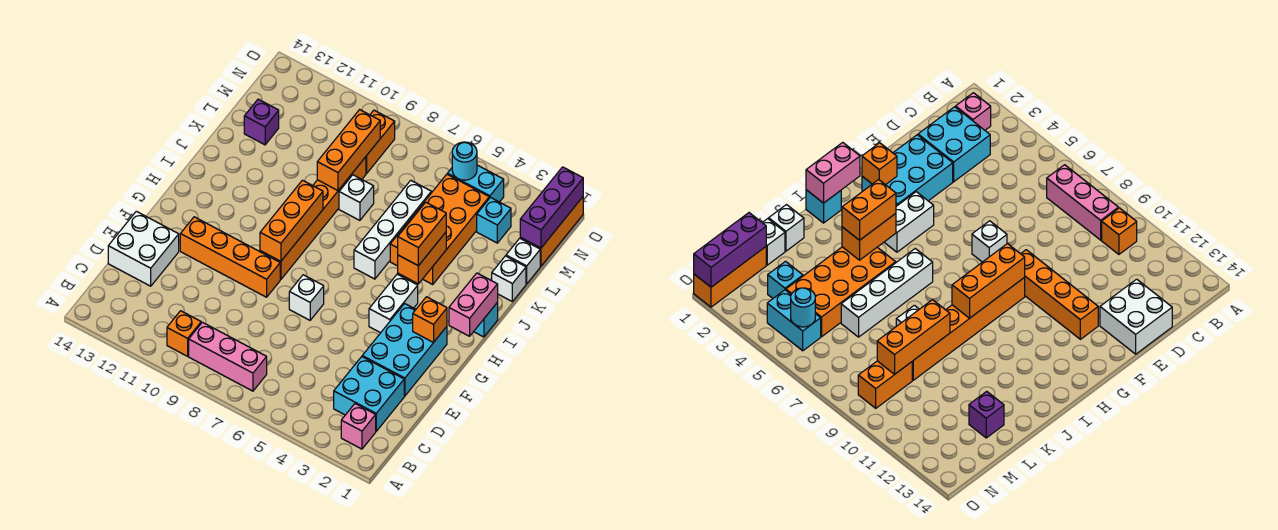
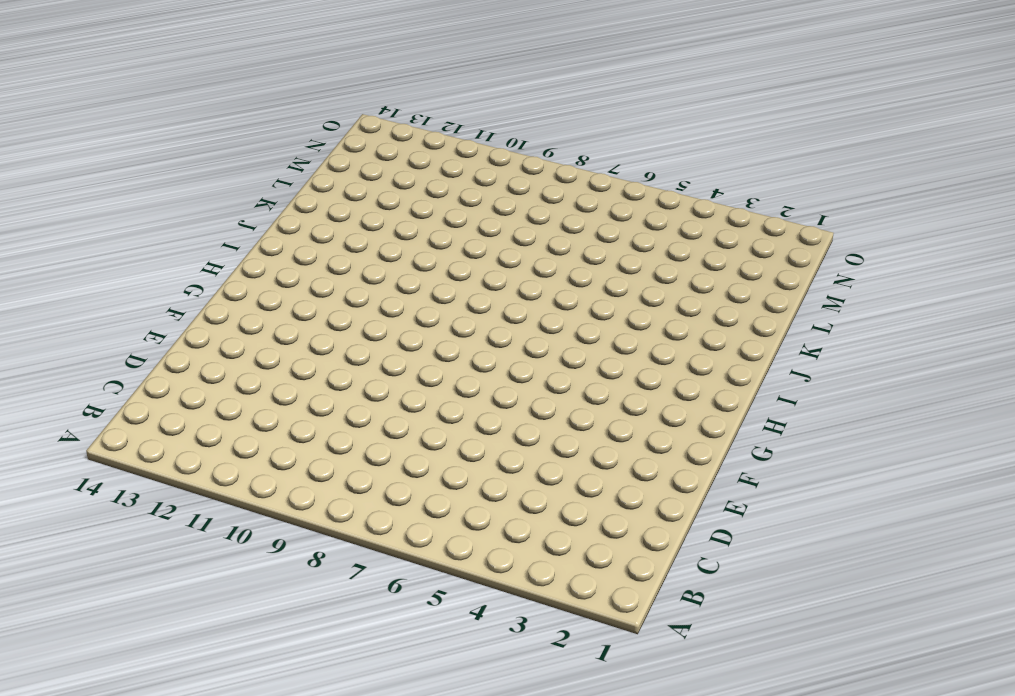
none -> pink 1x1 brick [341,404,376,449]
none -> pink 1x3 brick [189,322,267,391]
none -> orange 1x1 brick [167,311,201,356]

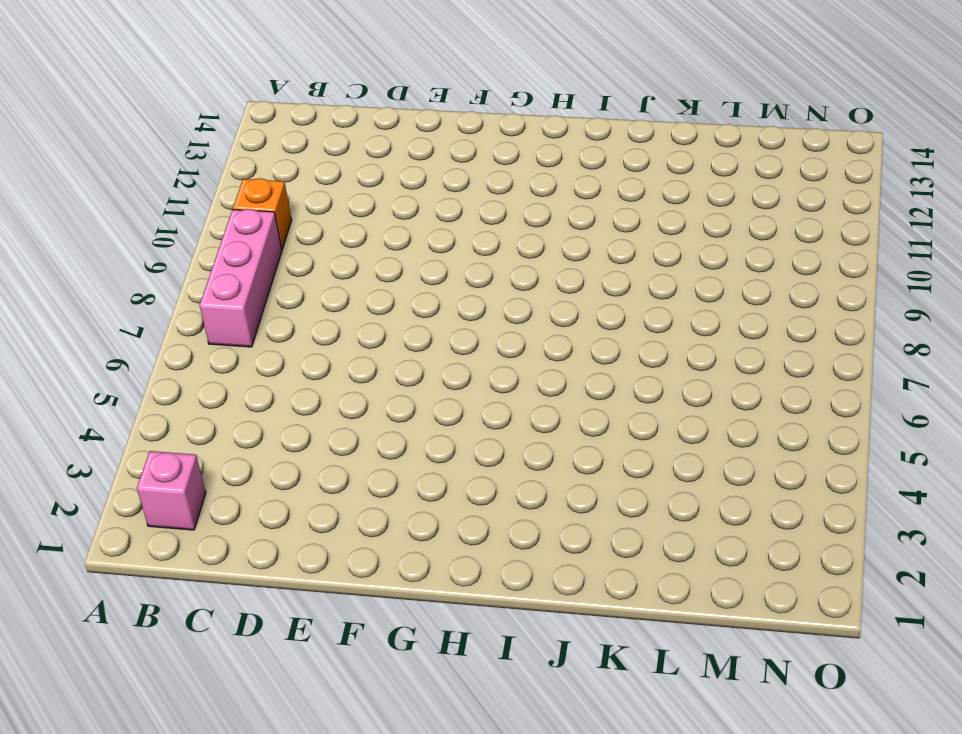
none -> cyan 2x2 brick [334,357,404,431]
none -> white 2x2 brick [108,211,179,286]
none -> cyan 2x3 brick [362,304,447,396]

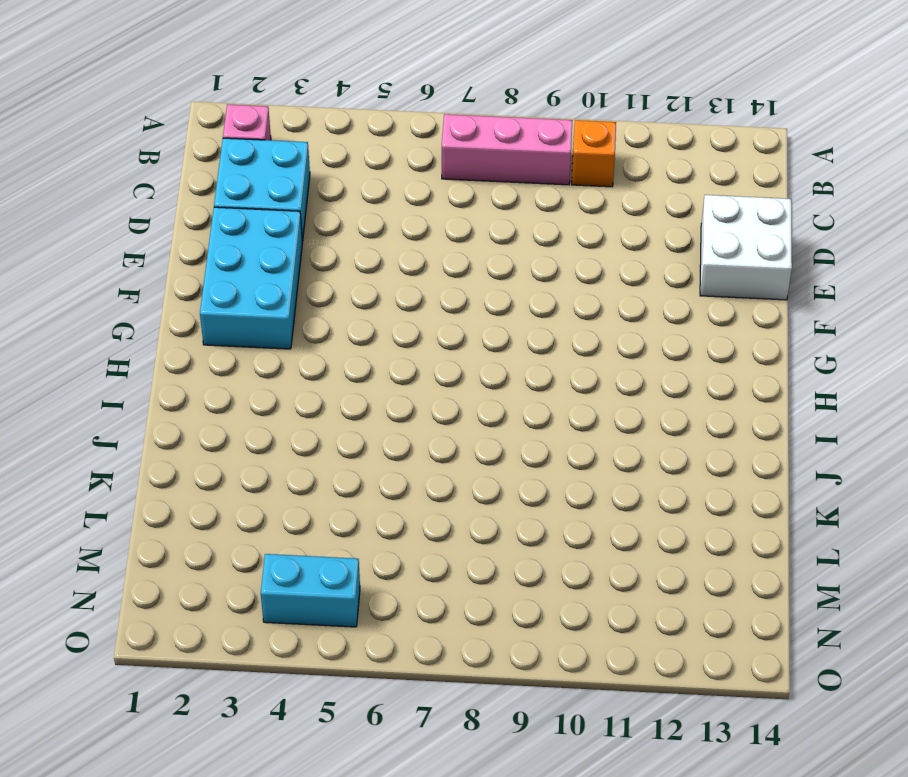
none -> white 1x1 brick [289,275,324,320]
none -> orange 1x4 brick [180,217,280,297]
none -> white 1x2 brick [369,274,418,333]

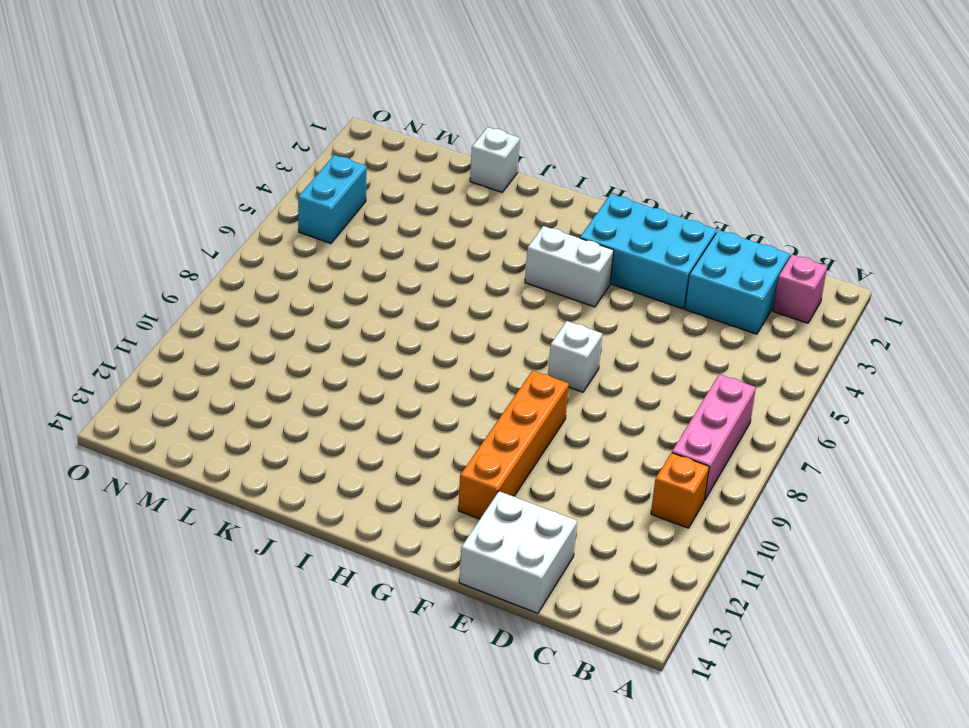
none -> orange 1x6 brick [260,157,366,280]
none -> cyan 1x1 brick [474,303,498,337]
none -> white 1x4 brick [354,180,431,279]

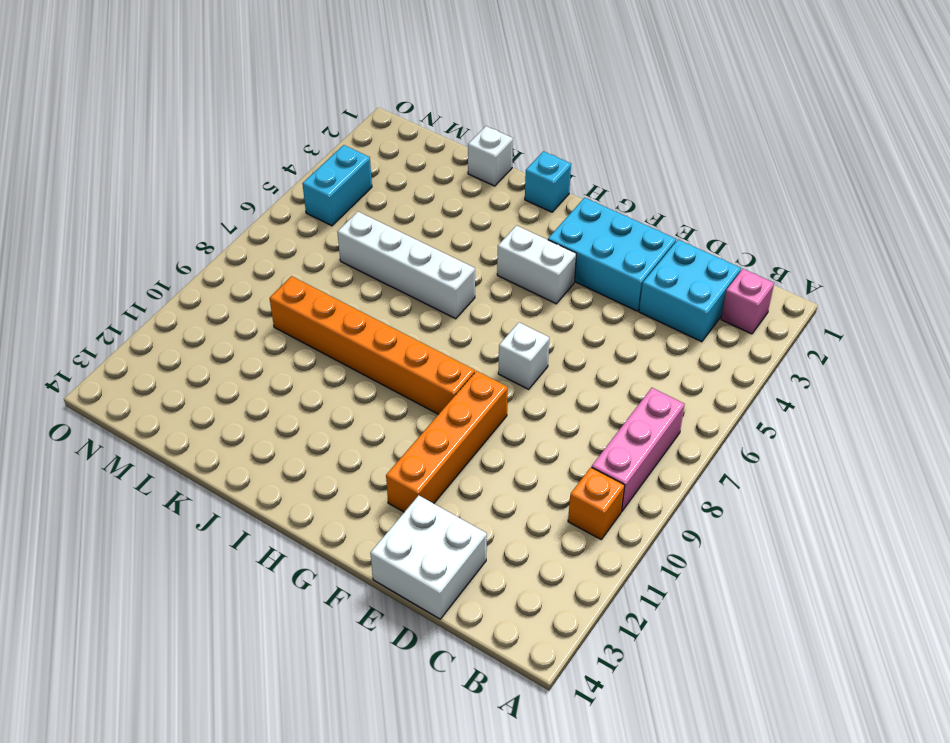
none -> orange 2x4 brick [390,174,489,284]
none -> white 1x1 brick [339,175,374,220]
none -> white 1x1 brick [506,238,540,284]

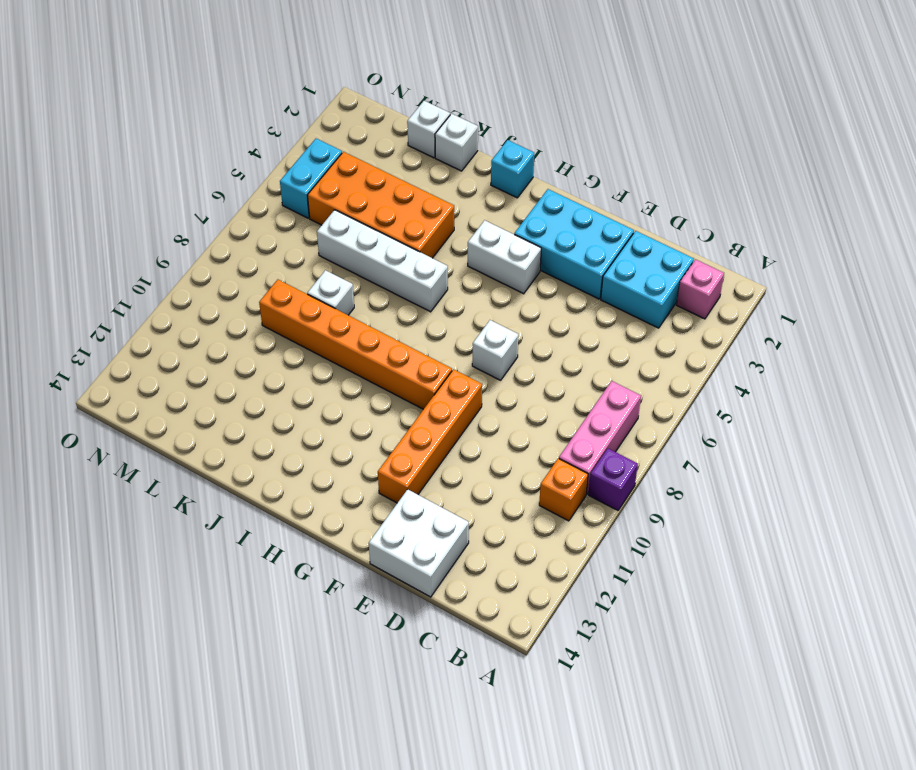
purple 1x1 brick [588,449,638,510] -> purple 1x1 brick moved to [244,99,279,145]
none -> orange 1x3 brick [520,197,583,266]
none -> cyan 1x1 brick [477,198,511,243]
none -> orange 1x2 brick [366,110,395,173]

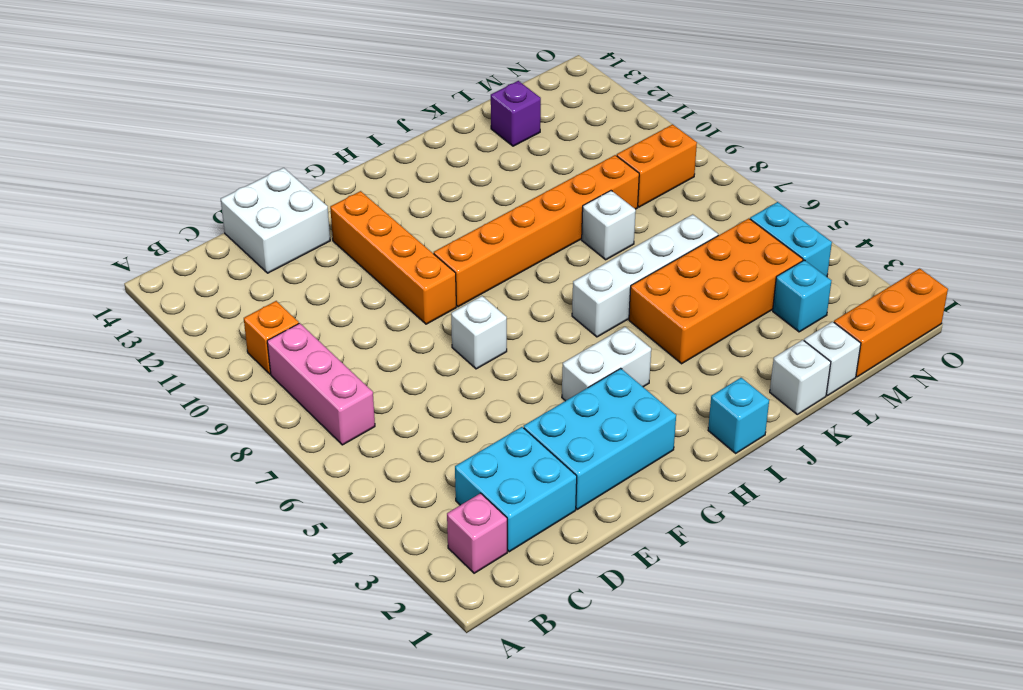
none -> orange 1x1 brick [413,297,447,343]
none -> orange 1x3 brick [260,180,323,261]
none -> pink 1x2 brick [449,273,498,336]

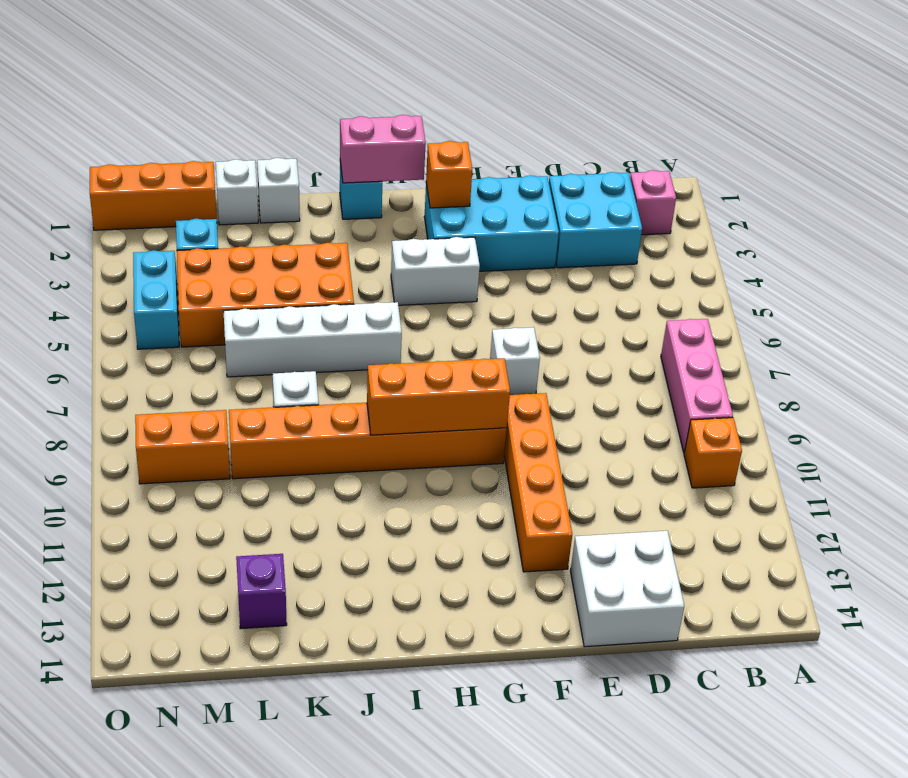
none -> orange 1x2 brick [398,232,446,284]
none -> orange 1x3 brick [317,110,380,190]
none -> purple 1x3 brick [520,167,583,248]

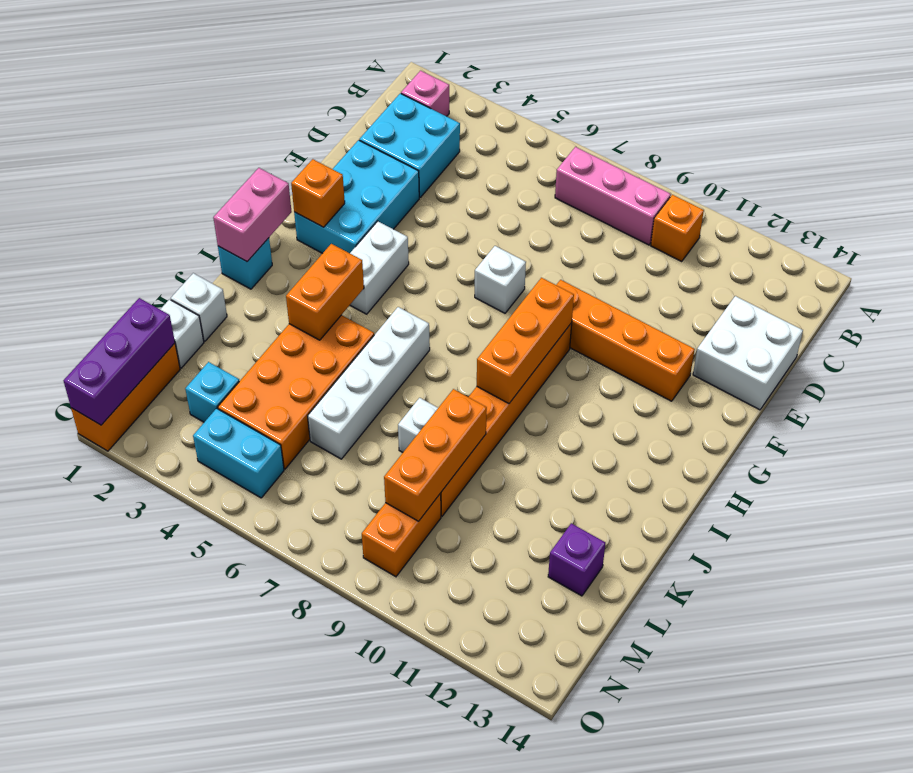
none -> cyan 1x1 round brick [452,142,477,180]
none -> orange 1x2 brick [398,202,446,266]

